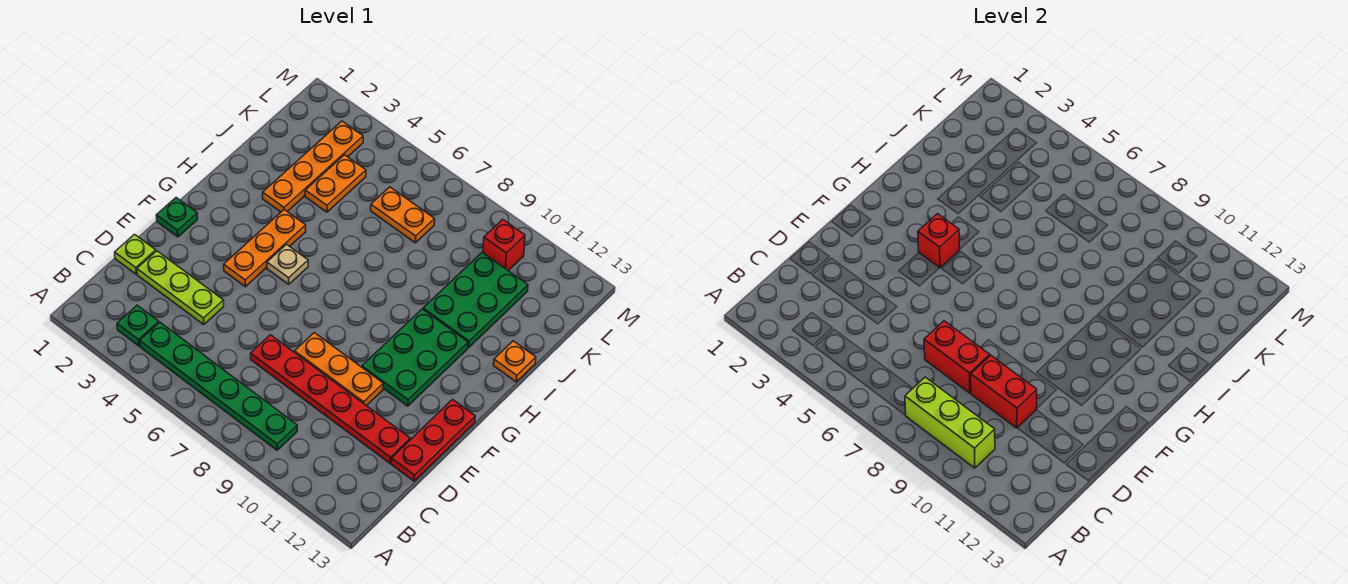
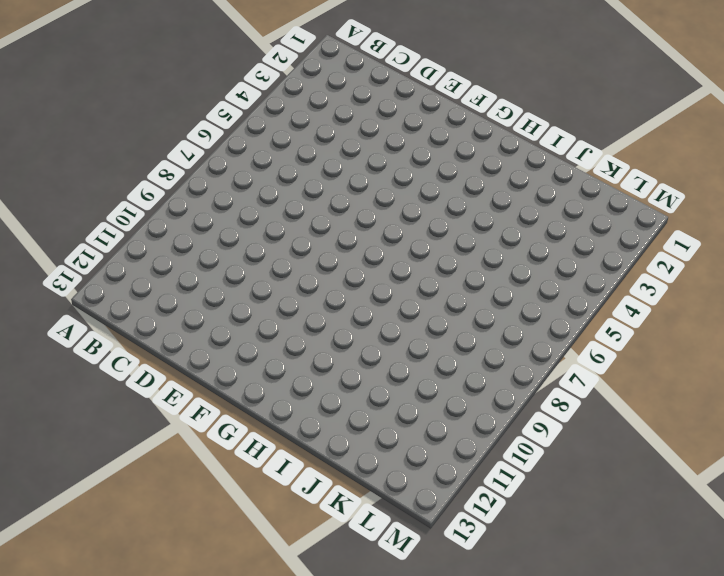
none -> green 1x1 plate [117,305,159,346]
none -> green 1x6 plate [140,322,297,450]
none -> lime 1x1 plate [115,234,156,274]

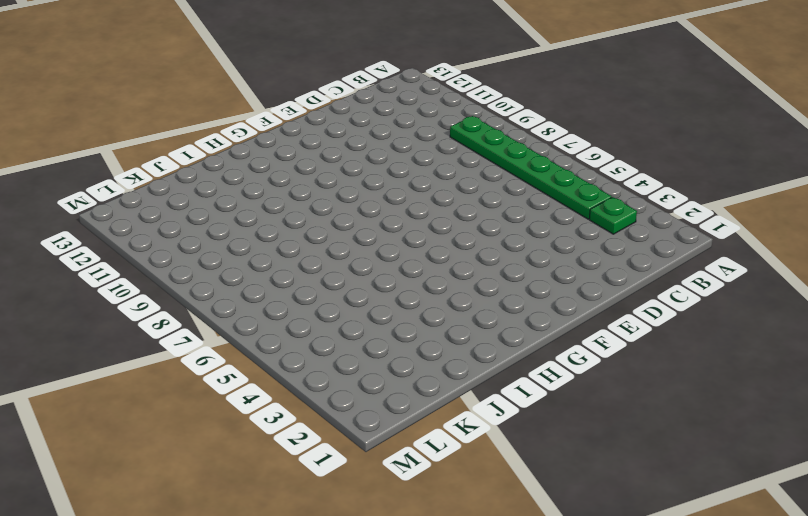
none -> lime 1x1 plate [115,234,156,274]
none -> lime 1x3 plate [137,251,224,325]
none -> red 1x6 plate [251,335,410,463]

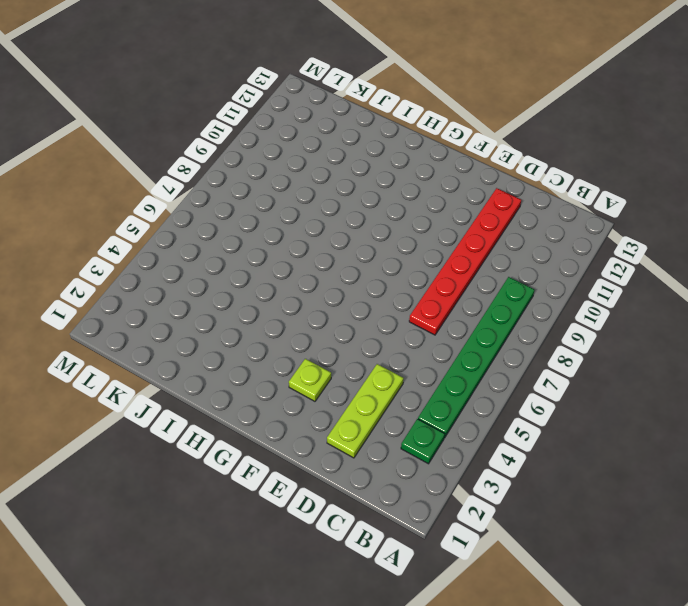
lime 1x1 plate [289,359,331,401] -> lime 1x1 plate moved to [115,234,156,274]
none -> red 1x3 plate [391,399,475,481]
none -> orange 1x3 plate [295,333,383,406]
none -> green 1x1 plate [156,198,198,237]

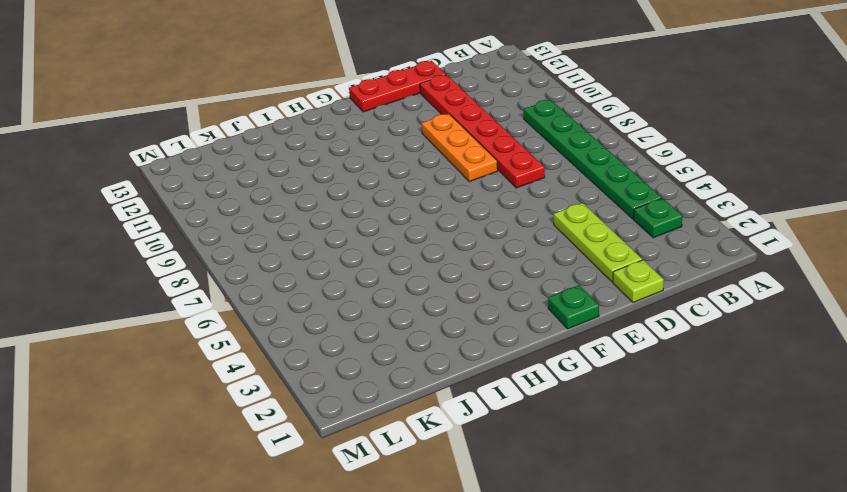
none -> orange 1x3 plate [224,210,306,287]
none -> green 2x3 plate [362,309,468,406]
none -> tan 1x1 plate [267,244,308,284]

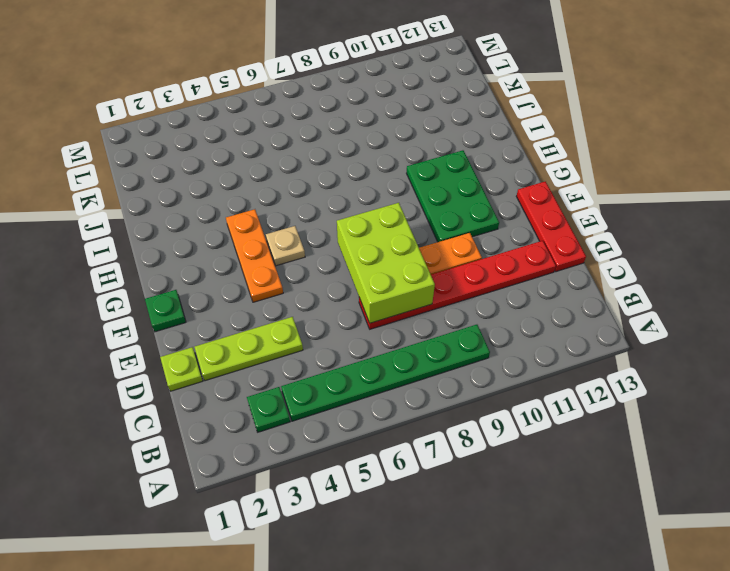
lime 2x3 brick [337,203,435,323] -> red 1x2 brick [924,321,990,393]
none -> orange 1x4 plate [263,121,363,212]
none -> green 2x3 plate [423,252,528,347]
none -> orange 1x1 plate [494,341,536,382]

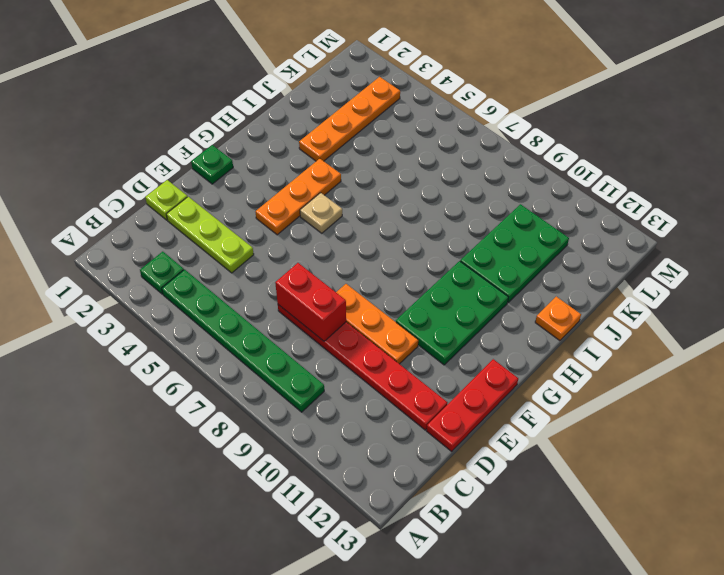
none -> orange 1x2 plate [305,155,366,212]
none -> orange 1x2 plate [371,187,435,243]
none -> red 1x1 brick [483,219,525,271]

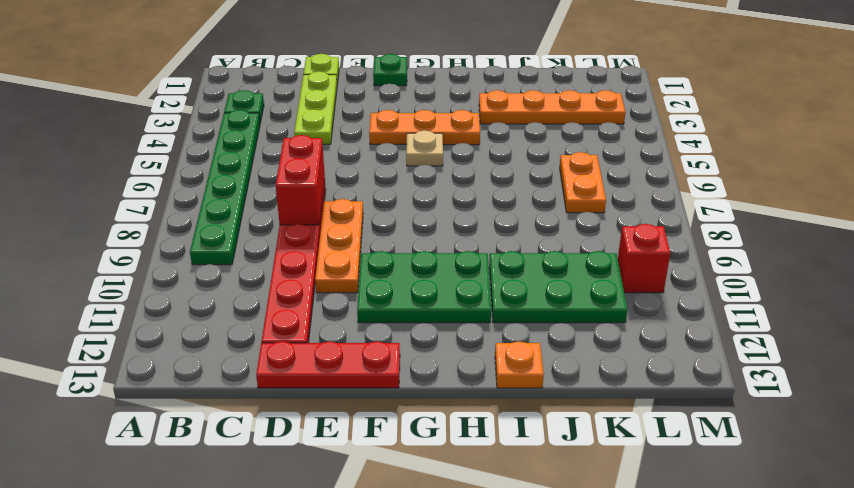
none -> orange 1x2 plate [305,155,366,212]
none -> lime 1x3 brick [905,377,995,468]
none -> red 1x2 brick [971,355,1037,428]

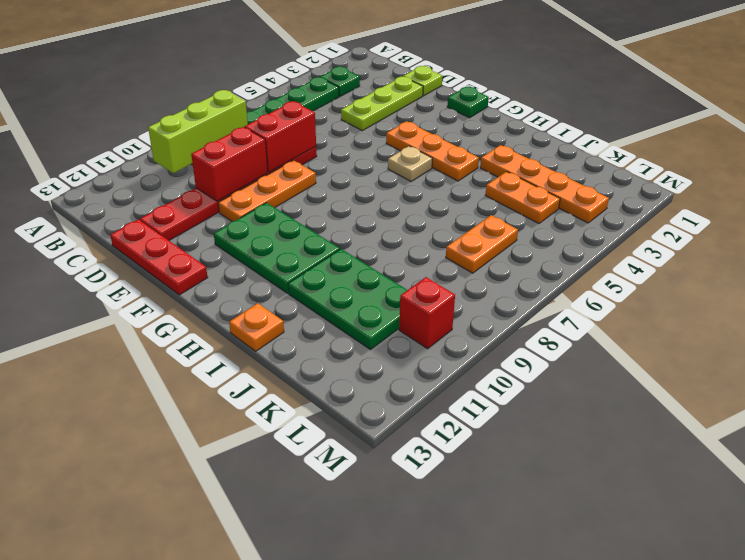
none -> red 1x1 brick [918,214,960,268]

